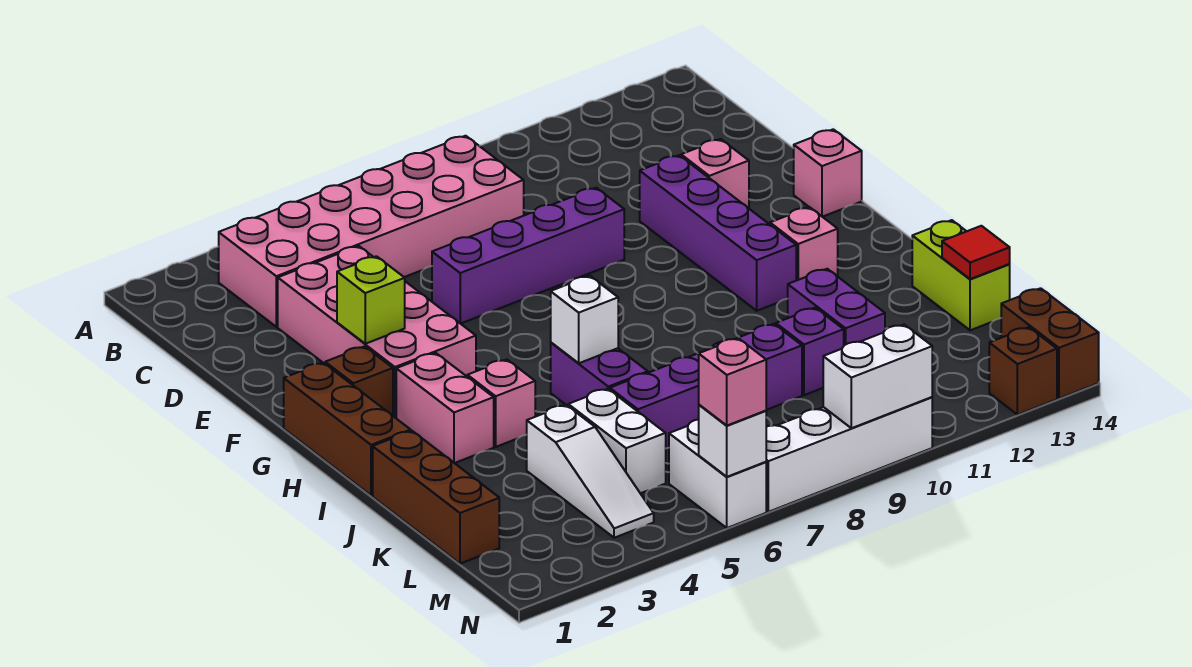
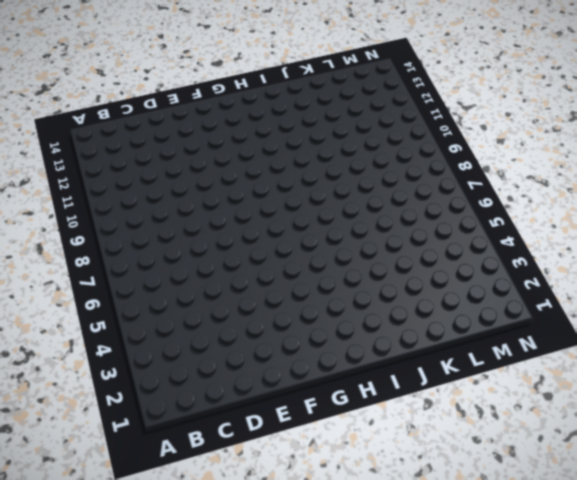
none -> pink 2x6 brick [219,136,524,327]
none -> pink 2x4 brick [278,246,476,418]
none -> purple 1x4 brick [432,188,624,324]

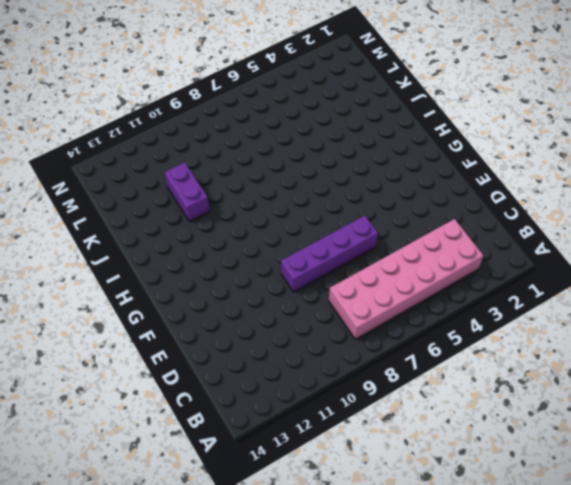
none -> pink 2x4 brick [278,246,476,418]
none -> purple 1x4 brick [640,155,796,311]
none -> pink 1x1 brick [681,139,749,208]

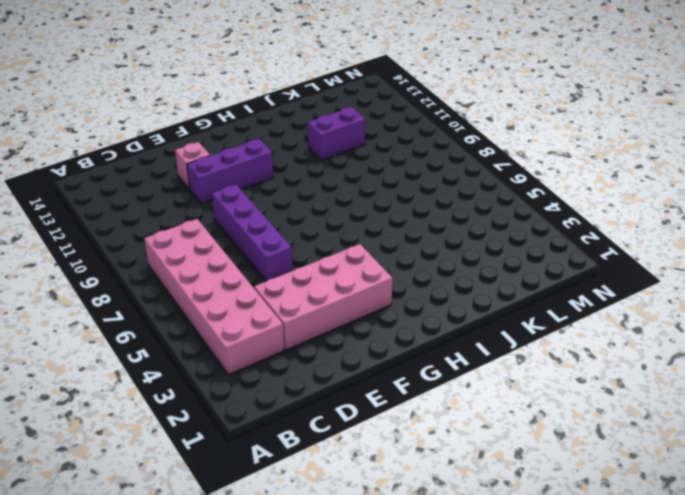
purple 1x3 brick [187,139,273,204] -> purple 1x4 brick [640,155,796,311]
none -> pink 1x1 brick [794,129,862,217]
none -> brown 1x3 brick [284,363,411,496]
none -> brown 1x1 brick [325,346,393,416]

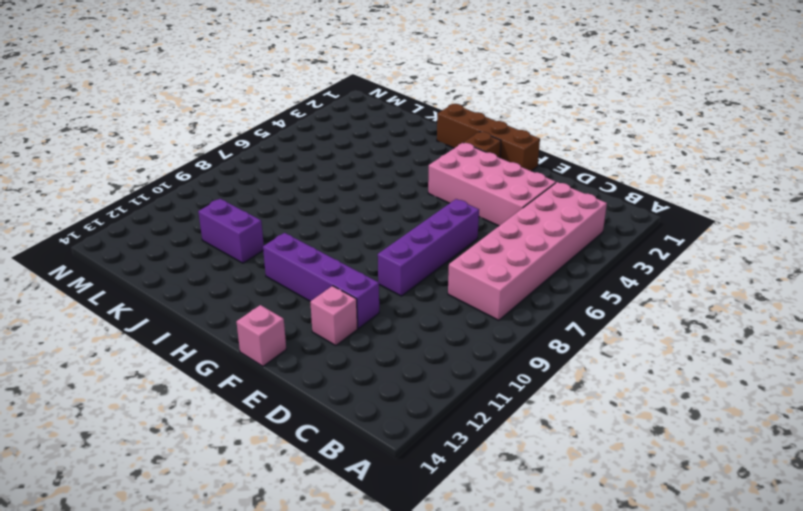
brown 1x4 brick [437,104,540,171] -> brown 1x3 brick [284,363,411,496]
none -> pink 1x2 brick [396,353,494,463]
none -> pink 1x1 brick [770,207,838,281]
none -> pink 1x1 brick [467,360,535,447]

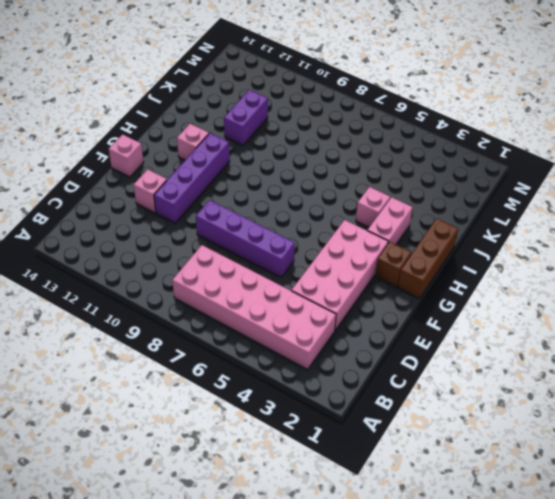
none -> purple 1x2 brick [551,343,648,406]
none -> brown 1x3 brick [373,431,499,564]
none -> lime 1x2 brick [912,220,1010,330]

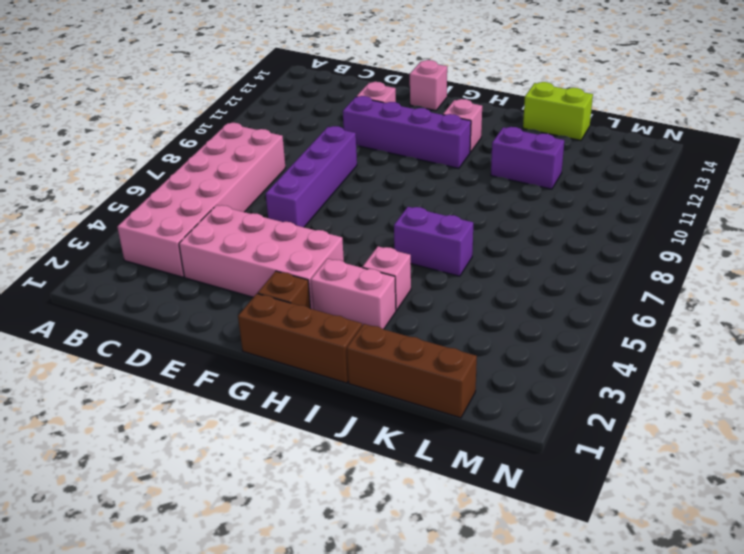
none -> white 1x3 slope [527,405,654,538]
none -> white 1x2 brick [568,389,666,493]
none -> purple 1x4 brick [610,324,802,448]

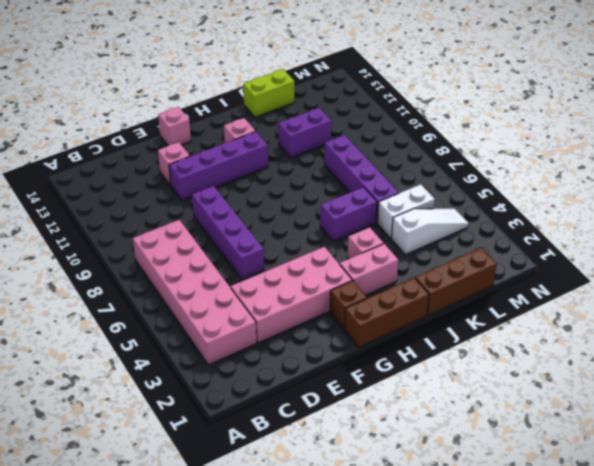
none -> purple 1x1 brick [776,308,844,395]
none -> white 1x2 brick [669,419,766,528]
none -> brown 1x2 brick [1001,288,1099,398]

